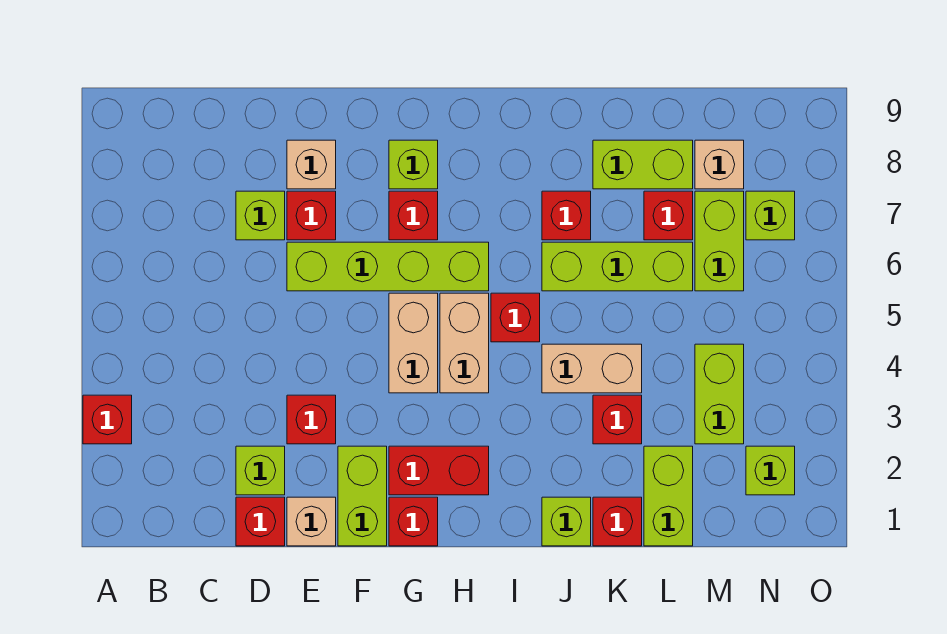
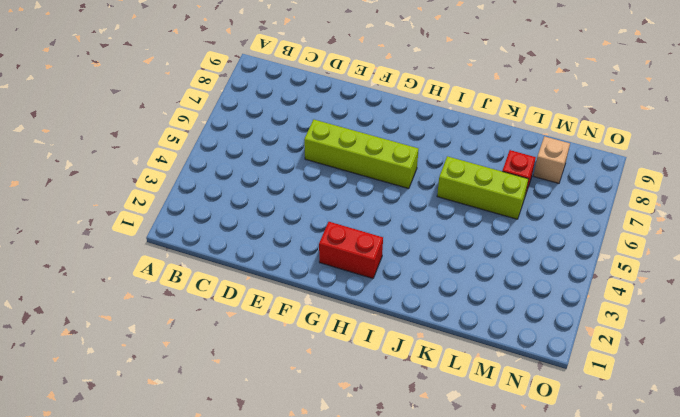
none -> red 1x1 brick [83,395,132,444]
none -> red 1x1 brick [236,497,285,546]
none -> lime 1x1 brick [236,446,285,495]
none -> lime 1x1 brick [236,191,285,240]

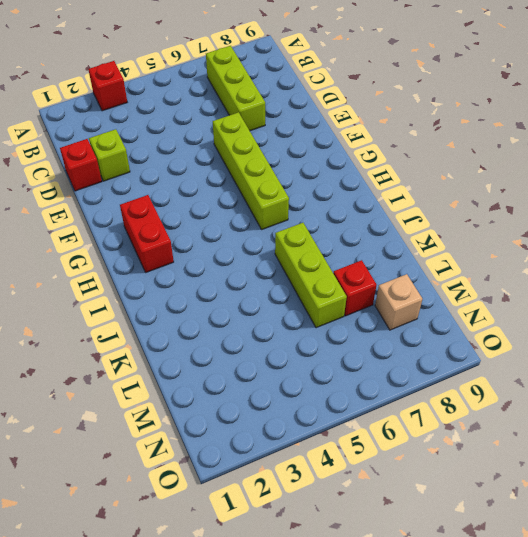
lime 1x3 brick [206,46,265,131] -> lime 1x1 brick [236,191,285,240]
none -> tan 1x1 brick [287,497,336,546]
none -> red 1x1 brick [287,395,336,444]
none -> red 1x1 brick [287,191,336,240]
none -> tan 1x1 brick [287,140,336,189]

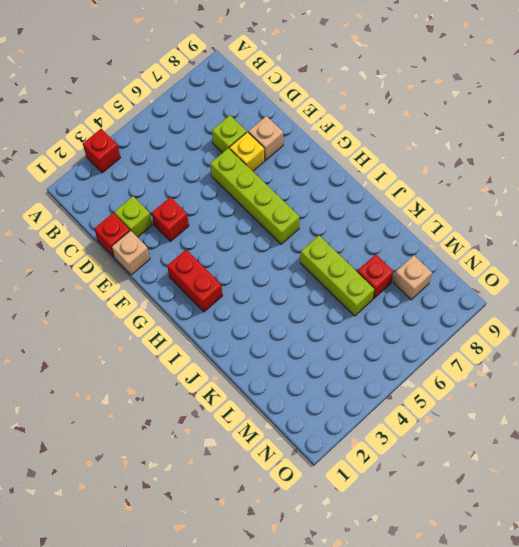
yellow 1x1 brick [229,132,265,171] -> red 1x1 brick [287,191,336,240]
none -> lime 1x2 brick [338,446,387,546]
none -> red 1x1 brick [389,497,438,546]
none -> tan 1x2 brick [389,293,438,393]
none -> red 1x1 brick [389,191,438,240]

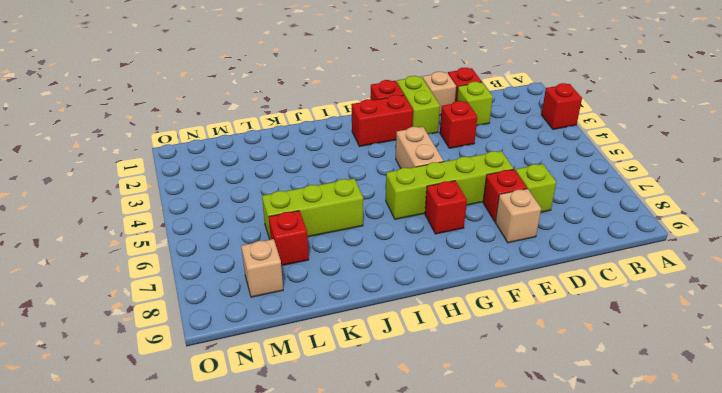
none -> lime 1x1 brick [389,140,438,189]
none -> tan 1x2 brick [440,293,489,393]
none -> red 1x1 brick [491,293,540,342]
none -> lime 1x1 brick [542,497,591,546]

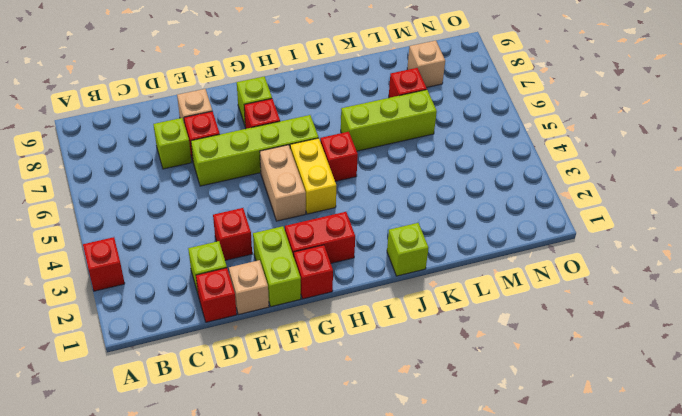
yellow 1x2 brick [290,138,336,214] -> tan 1x2 brick [440,293,489,393]
none -> tan 1x2 brick [542,344,642,393]
none -> red 1x1 brick [542,191,591,240]
none -> red 1x1 brick [593,497,642,546]
none -> red 1x1 brick [593,395,642,444]

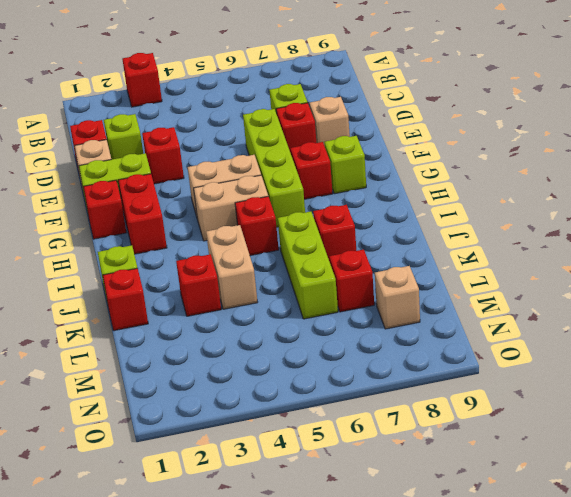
none -> lime 1x2 brick [593,140,693,189]
none -> lime 1x2 brick [644,446,693,546]
none -> lime 1x2 brick [695,344,744,444]
none -> lime 1x2 brick [695,191,744,291]

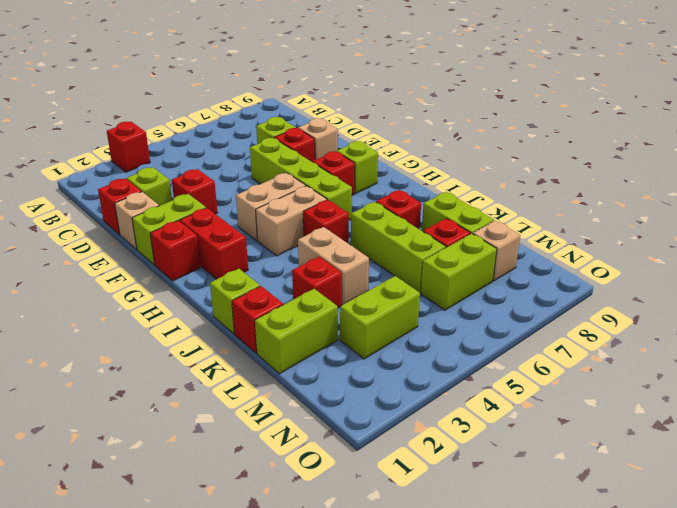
none -> lime 1x1 brick [746,446,795,495]
none -> lime 1x1 brick [746,191,795,240]

